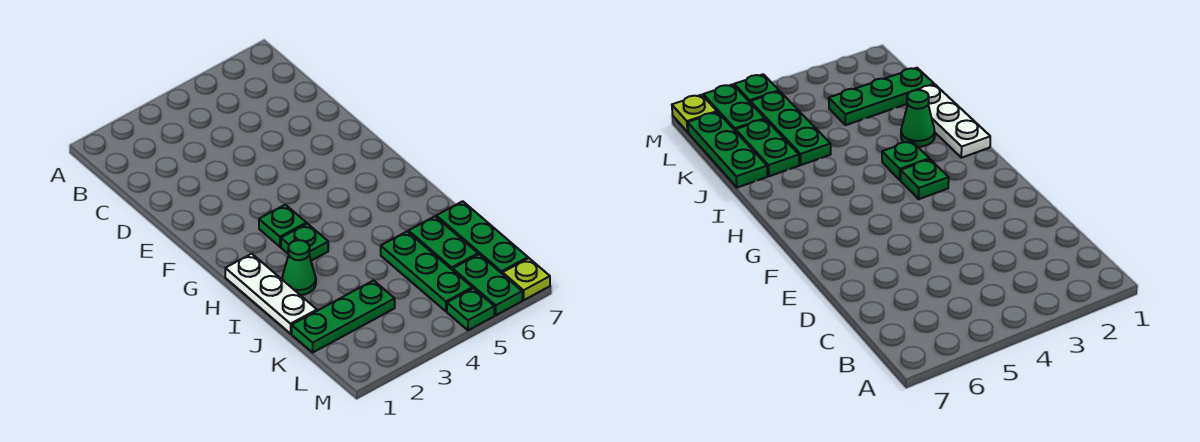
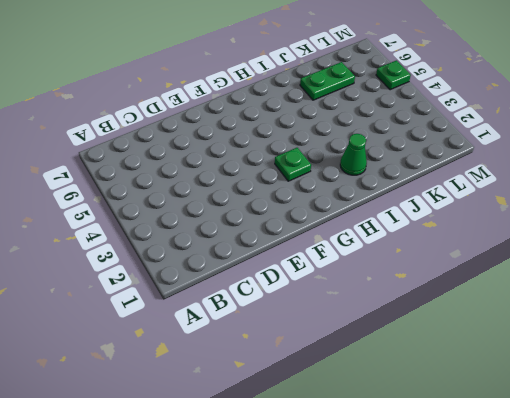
none -> white 1x3 plate [225,254,317,334]
none -> green 1x1 plate [281,224,328,261]

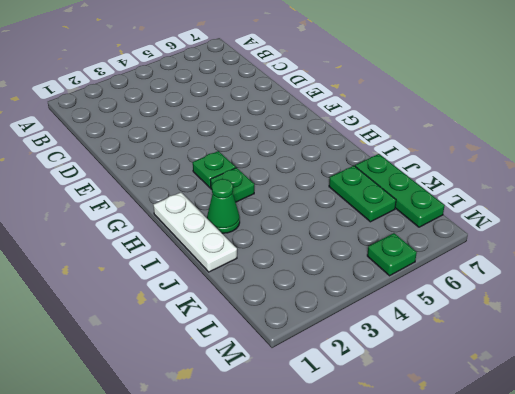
none -> green 1x3 plate [381,232,472,311]
none -> green 1x3 plate [292,280,395,353]

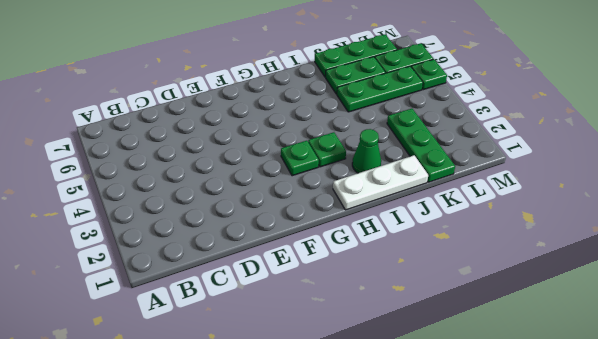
none -> lime 1x1 plate [503,258,550,300]

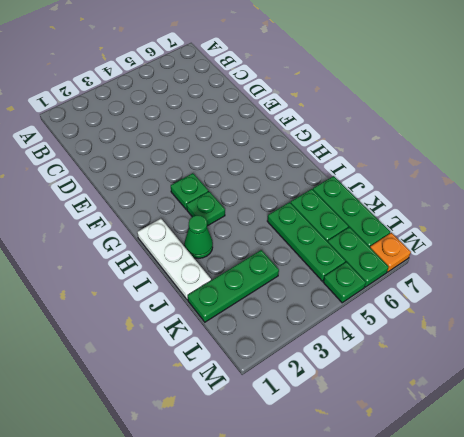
orange 1x1 plate [370,233,411,272] -> lime 1x1 plate [503,258,550,300]

